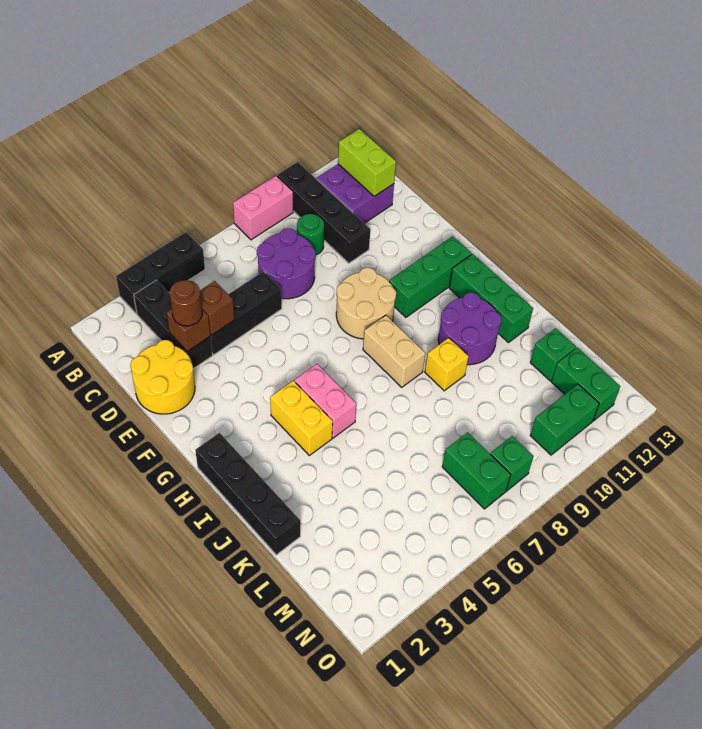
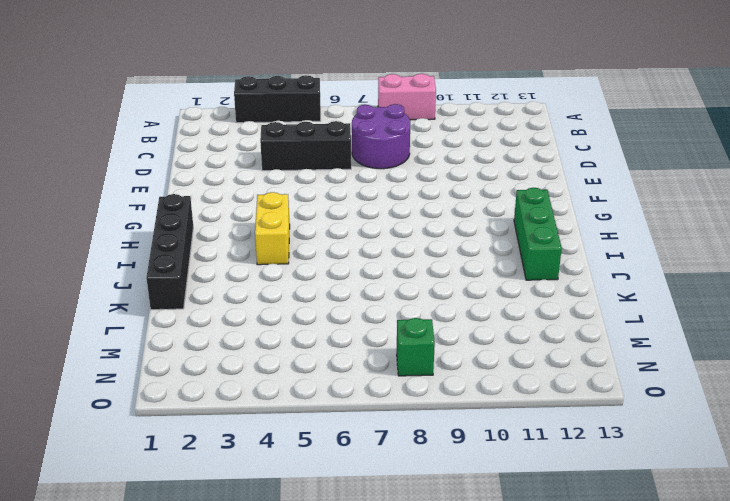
none -> black 1x4 brick [277,162,370,263]
none -> black 1x3 brick [134,280,212,369]
none -> purple 2x2 brick [317,164,394,223]

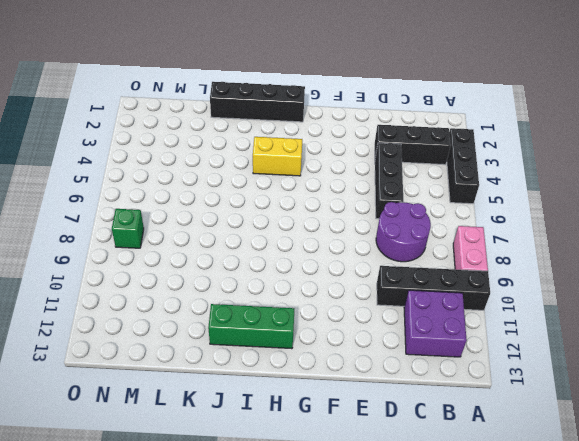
none -> green 1x1 round brick [297,214,324,255]
none -> yellow 2x2 round brick [130,340,195,414]
none -> tan 2x2 round brick [336,268,396,339]

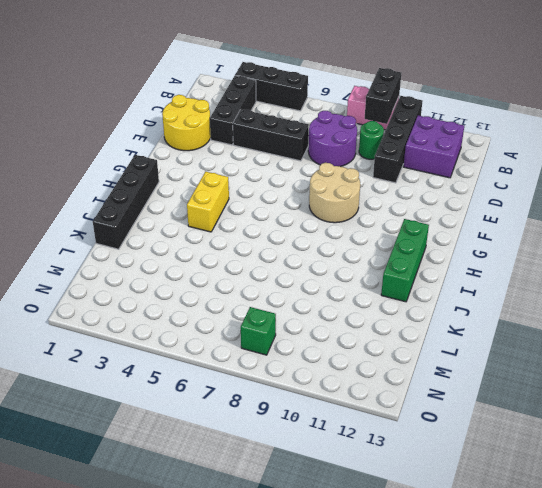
black 1x2 brick [365,68,401,124] -> none
none -> green 1x3 brick [389,236,472,317]
none -> pink 1x2 brick [294,364,356,438]
none -> tan 1x2 brick [363,315,426,387]

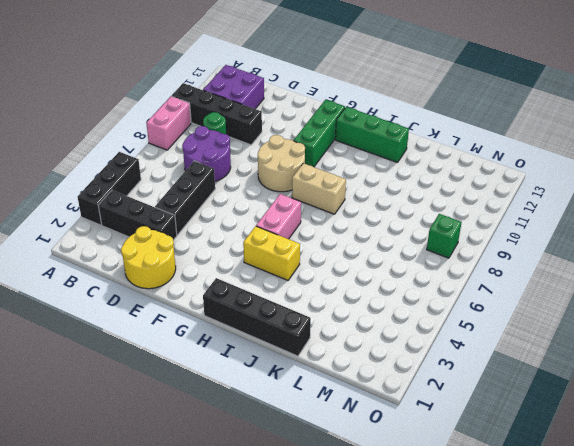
pink 1x2 brick [256,194,301,239] -> pink 1x2 brick turned to [294,364,356,438]
none -> purple 2x2 round brick [438,293,501,365]
none -> yellow 1x1 brick [425,338,469,391]
none -> green 1x1 brick [530,328,576,381]

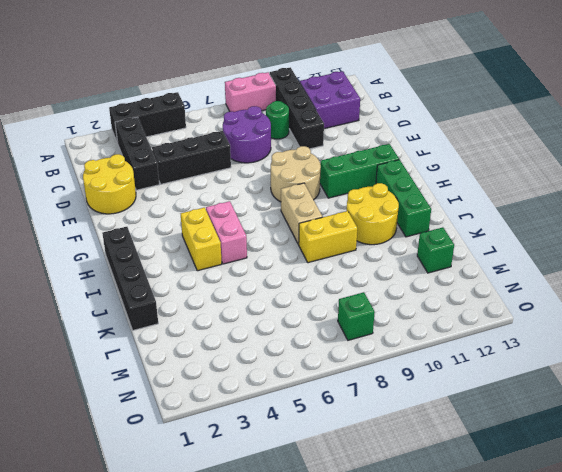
yellow 2x2 round brick [347,183,399,245] -> purple 2x2 round brick [438,293,501,365]
yellow 1x2 brick [298,211,357,263] -> yellow 1x1 brick [425,338,469,391]
none -> green 1x2 brick [442,432,511,509]
none -> green 1x2 brick [552,348,620,421]
none -> green 1x2 brick [530,384,599,455]

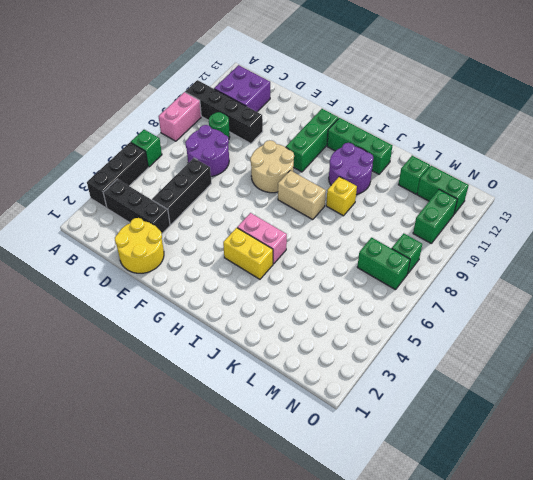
green 1x1 brick [131,130,162,167] -> none
none -> black 1x4 brick [195,433,300,555]
none -> lime 1x2 brick [338,129,396,196]
none -> brown 1x1 brick [167,309,210,351]

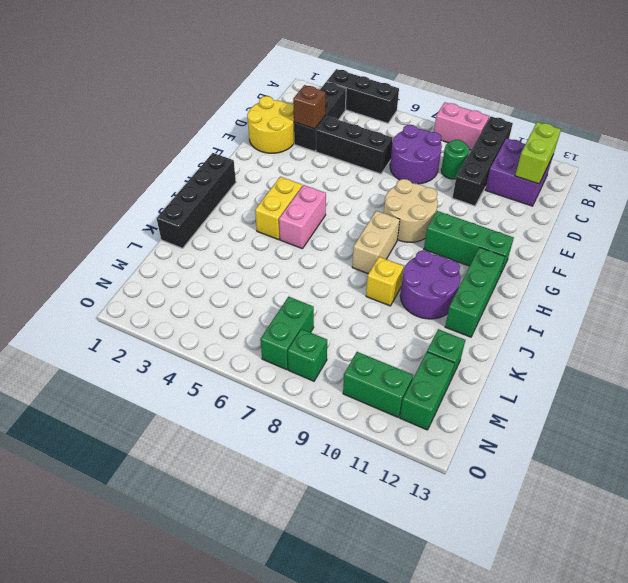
none -> brown 1x1 brick [200,281,234,335]
none -> brown 1x1 round brick [169,280,202,326]

